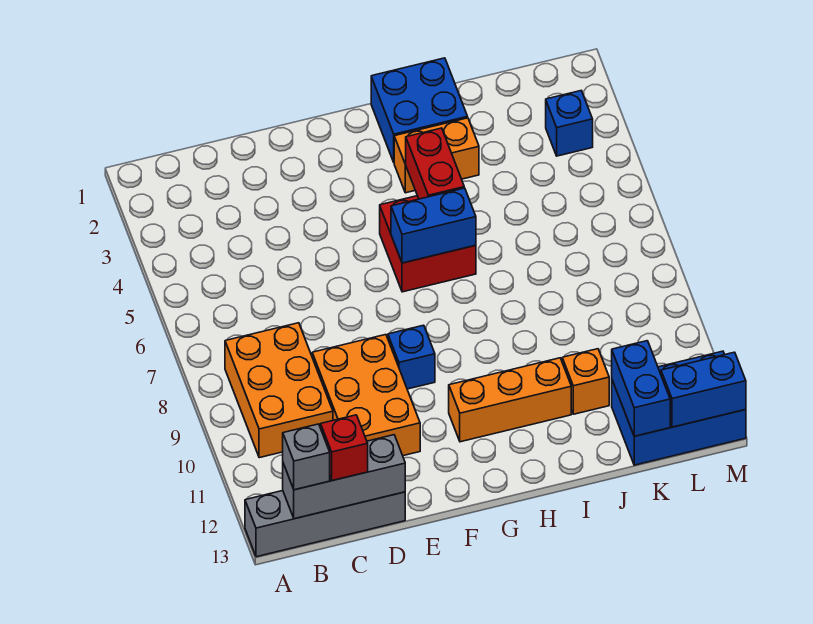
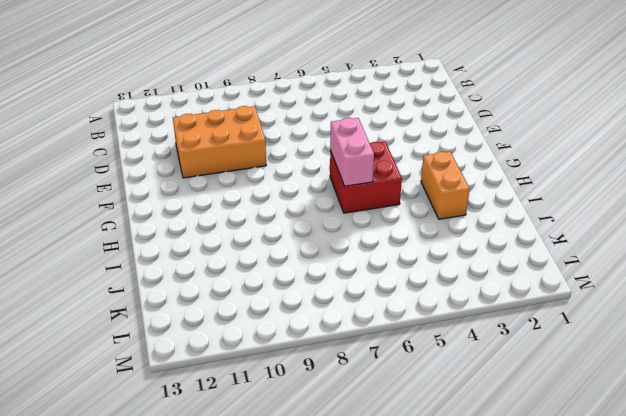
pink 1x2 brick [330,118,374,186] -> blue 1x2 brick [391,188,476,263]
none -> grey 1x4 brick [245,491,405,557]
none -> orange 2x3 brick [225,323,333,458]
none -> blue 1x1 brick [388,325,435,389]

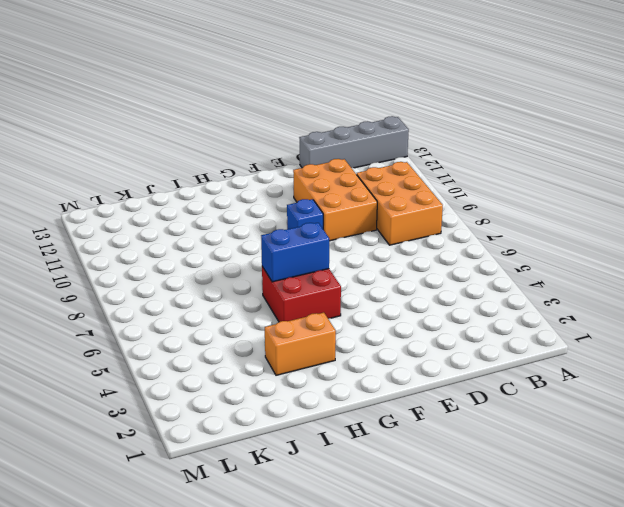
none -> orange 1x3 brick [449,358,571,442]
none -> blue 2x2 brick [371,58,468,162]
none -> orange 1x1 brick [562,349,609,414]

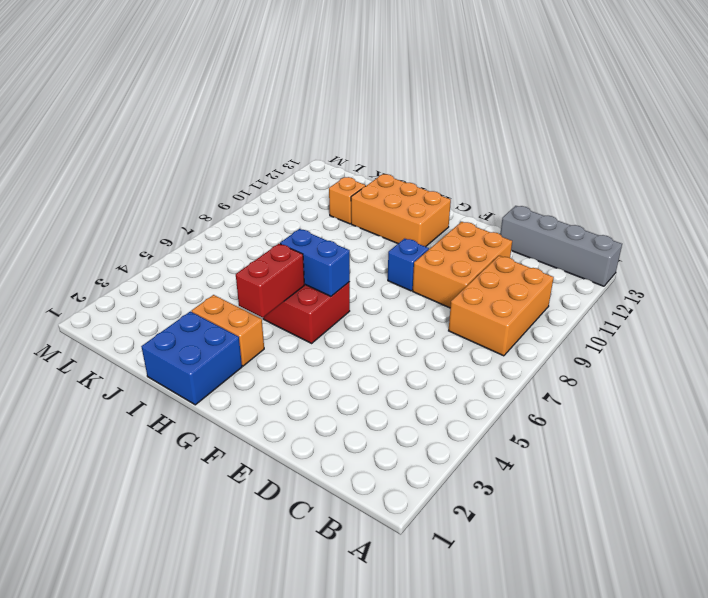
orange 2x3 brick [351,174,451,247] -> orange 1x3 brick [449,358,571,442]
none -> blue 2x3 brick [612,351,746,465]
none -> blue 1x1 brick [546,91,593,156]
none -> grey 1x3 brick [283,435,405,519]

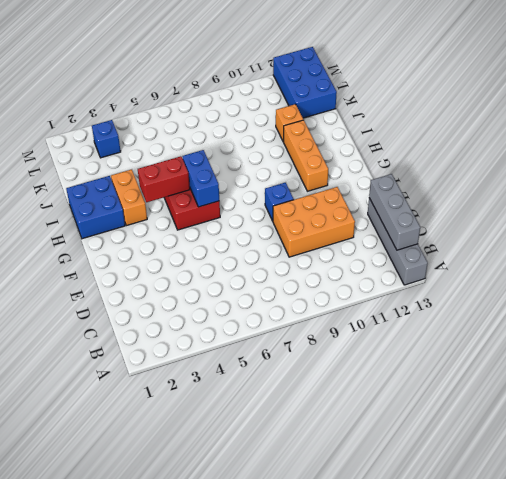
none -> orange 2x3 brick [225,323,333,458]
none -> blue 1x2 brick [612,341,670,436]
none -> blue 1x2 brick [661,352,746,427]

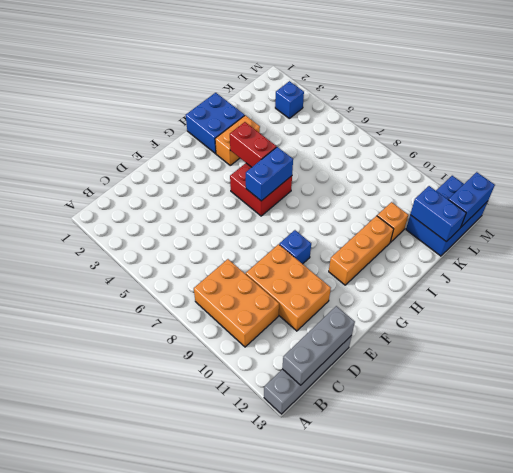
none -> grey 1x1 brick [283,424,330,490]
none -> red 1x1 brick [321,415,368,481]

